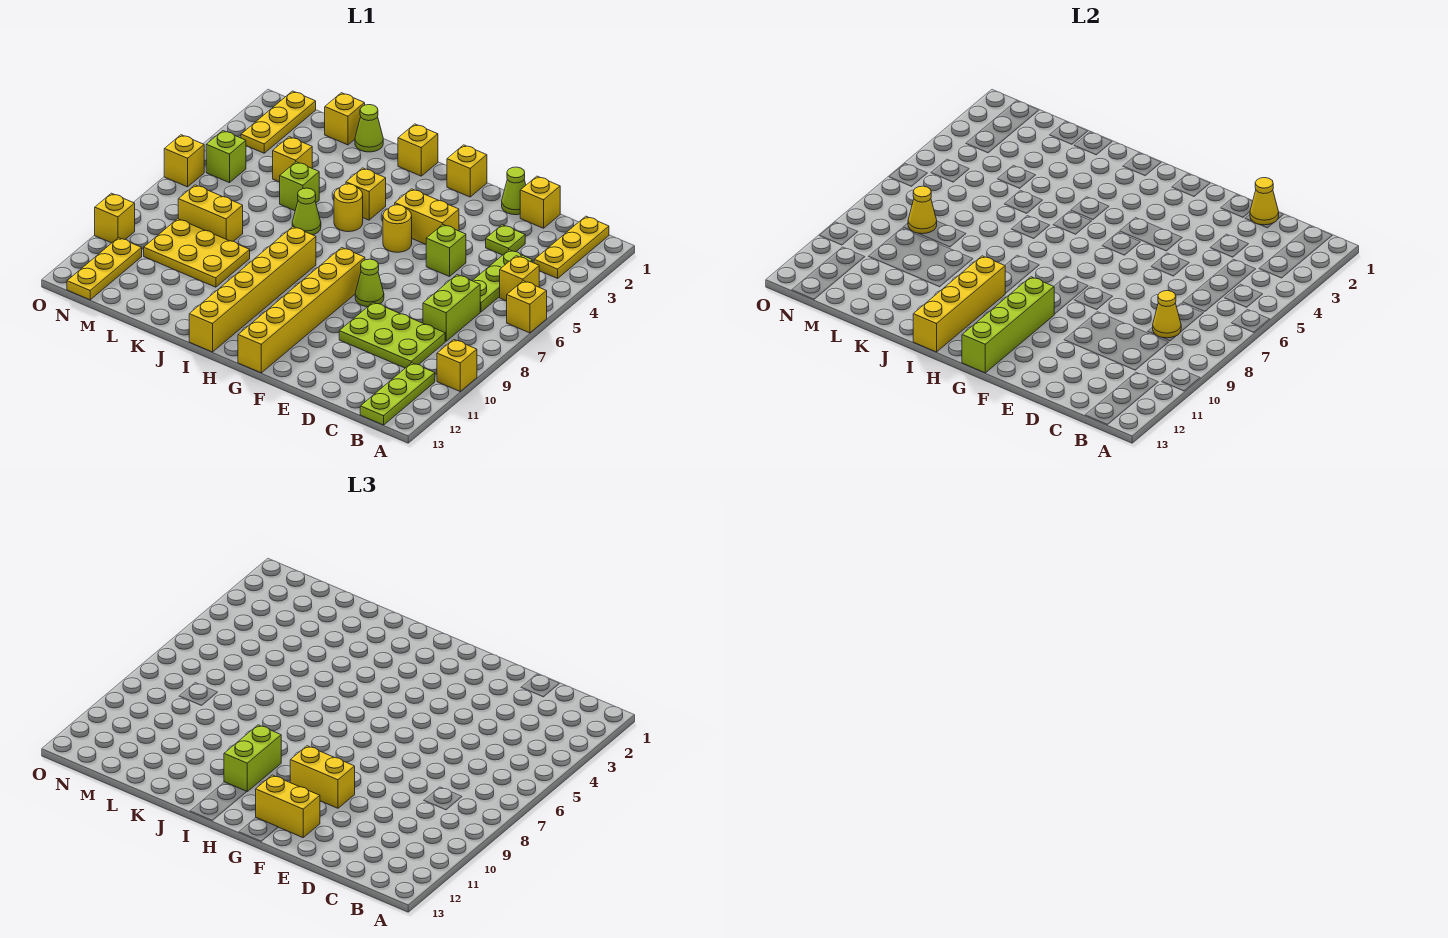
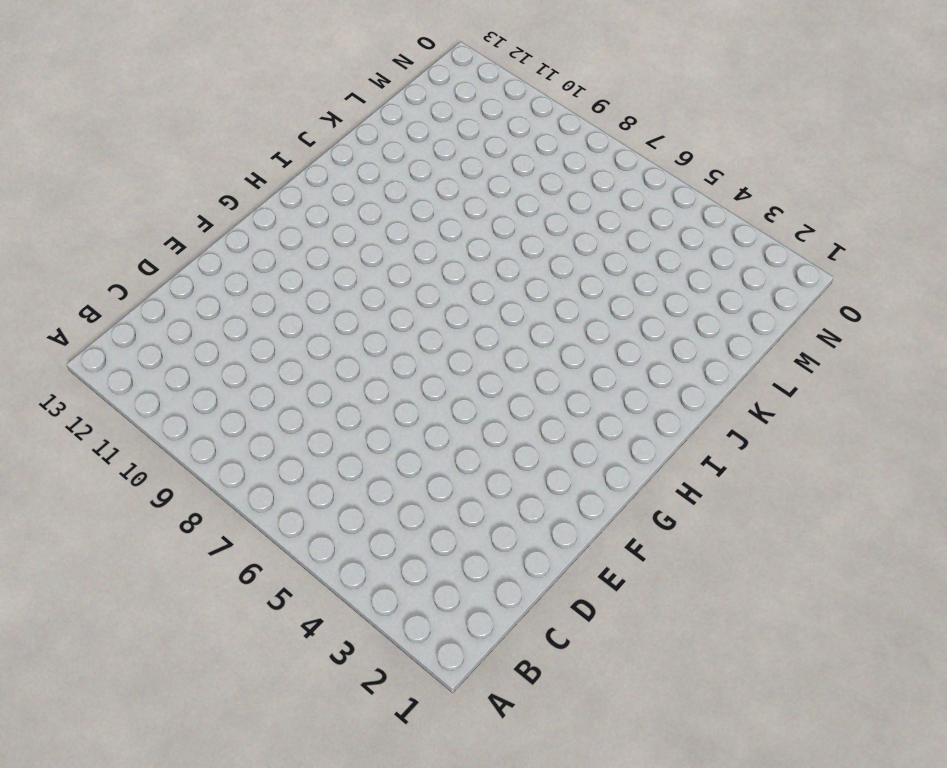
none -> yellow 1x1 brick [507,281,547,333]
none -> yellow 1x1 brick [437,339,477,391]
none -> yellow 1x3 plate [534,216,609,278]
none -> yellow 1x1 brick [500,256,539,301]

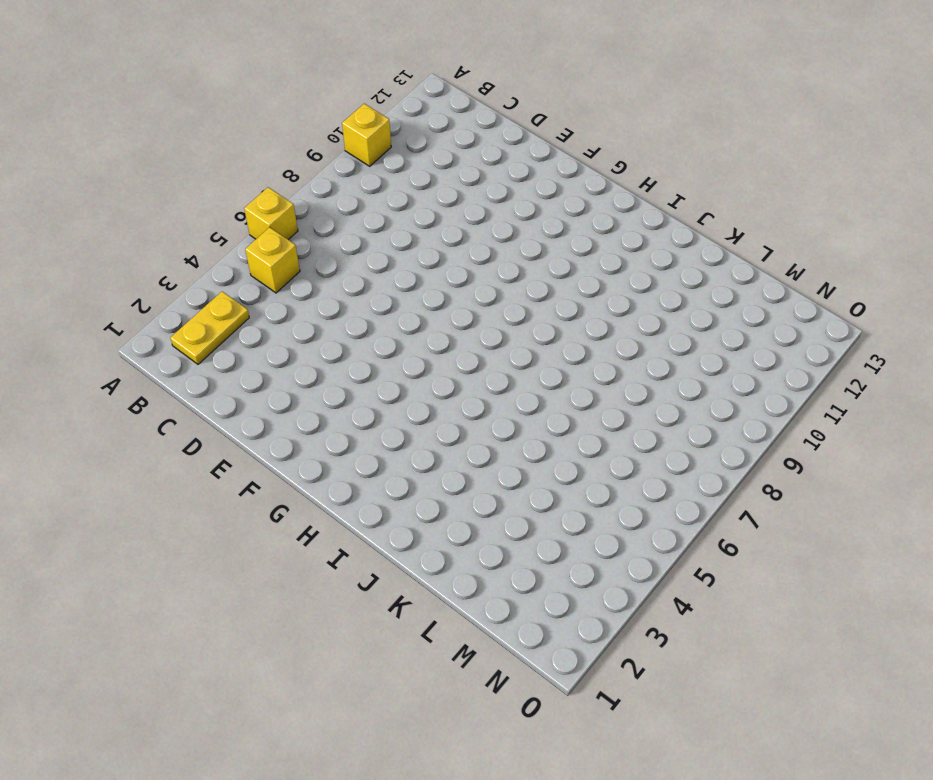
yellow 1x2 plate [170,291,249,364] -> yellow 1x3 plate [534,216,609,278]
none -> lime 1x3 plate [360,363,435,425]
none -> lime 1x3 plate [473,250,532,312]
none -> lime 1x2 brick [423,275,480,341]
none -> lime 2x3 plate [339,302,445,368]

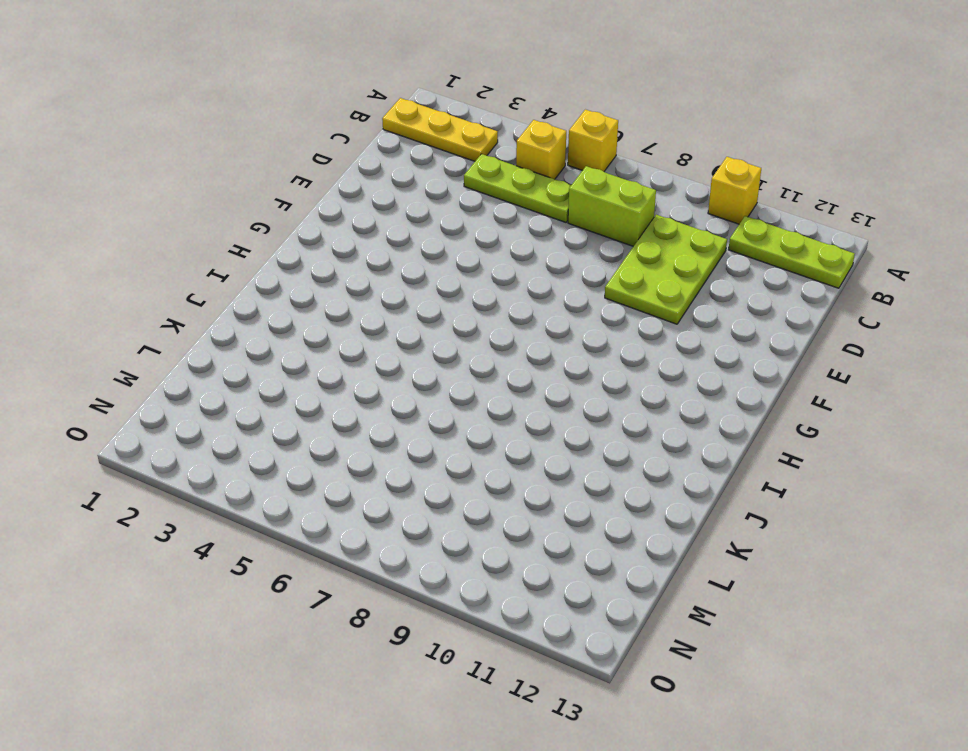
none -> yellow 1x1 brick [520,176,560,228]
none -> lime 1x1 plate [486,225,525,255]
none -> lime 1x1 cone [502,167,526,215]
none -> lime 1x1 brick [426,225,466,277]

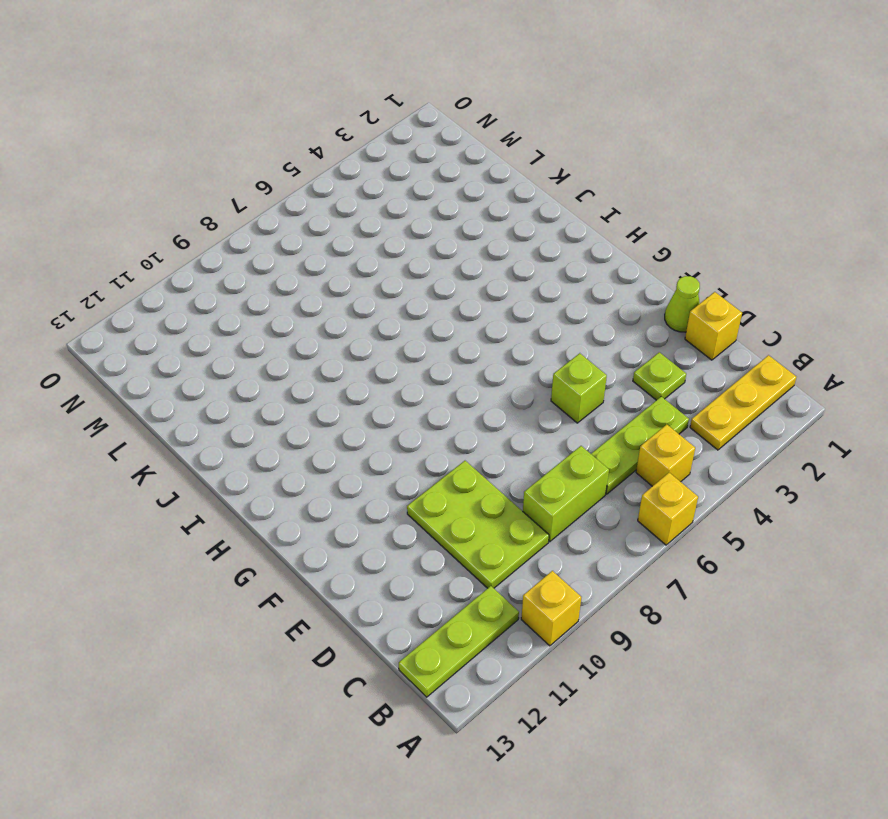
none -> yellow 1x2 brick [395,189,459,244]
none -> lime 1x1 cone [355,259,384,307]
none -> yellow 1x1 brick [447,145,487,197]
none -> yellow 1x1 round brick [383,205,412,252]

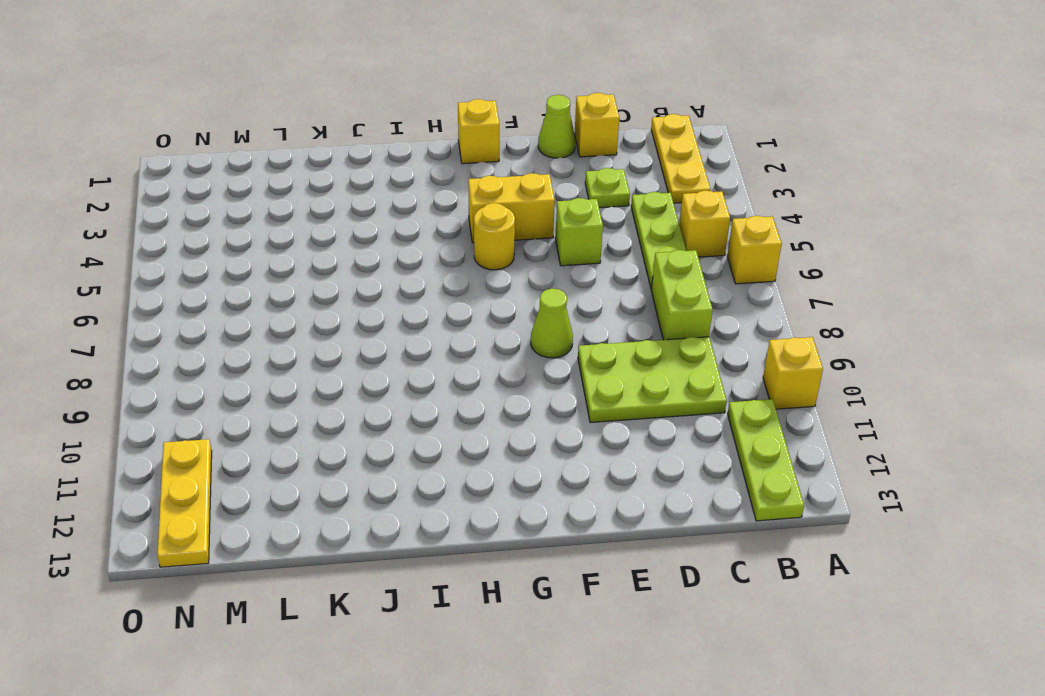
none -> yellow 1x6 brick [238,248,365,373]
none -> yellow 1x1 brick [398,124,438,176]
none -> yellow 1x1 brick [346,168,386,220]
none -> yellow 1x1 round brick [334,184,363,232]

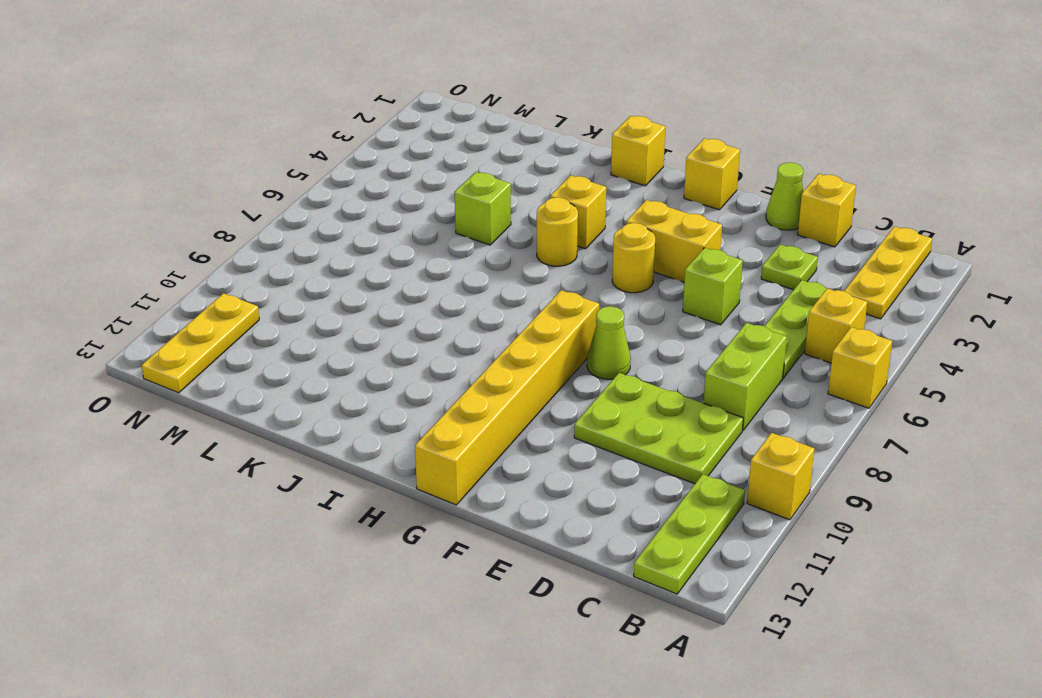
none -> yellow 1x6 brick [189,227,316,352]
none -> lime 1x1 cone [292,188,321,235]
none -> lime 1x1 cone [355,105,383,152]
none -> yellow 2x3 plate [144,219,250,287]

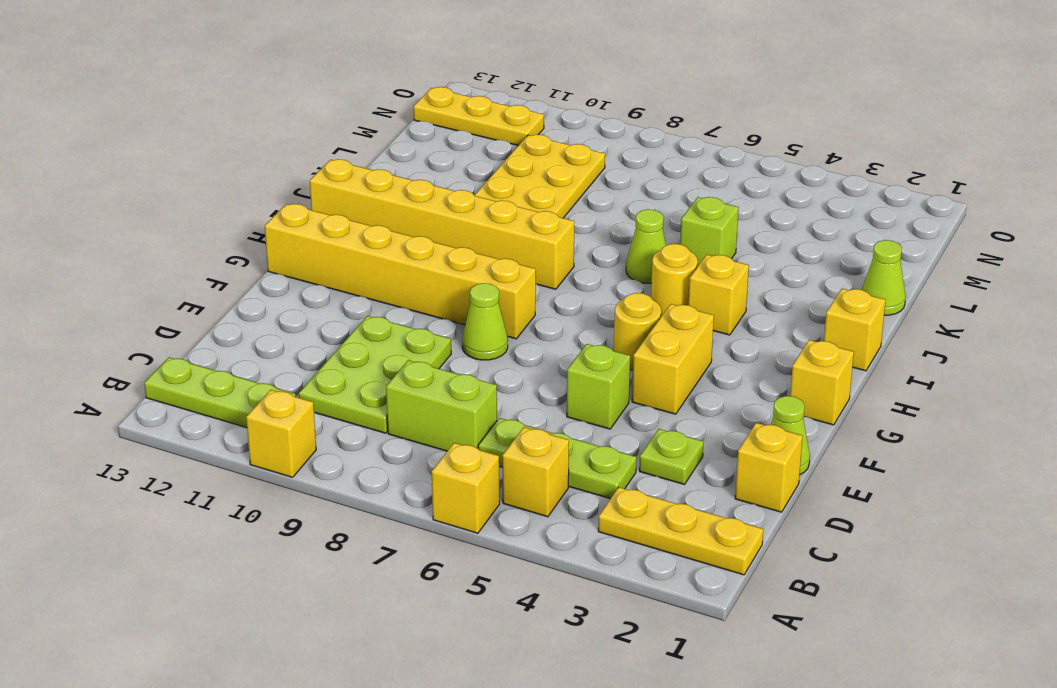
none -> yellow 1x1 brick [325,93,365,145]
none -> yellow 1x1 brick [273,137,312,182]
none -> yellow 1x2 brick [178,185,243,242]
none -> yellow 1x3 plate [241,91,316,153]

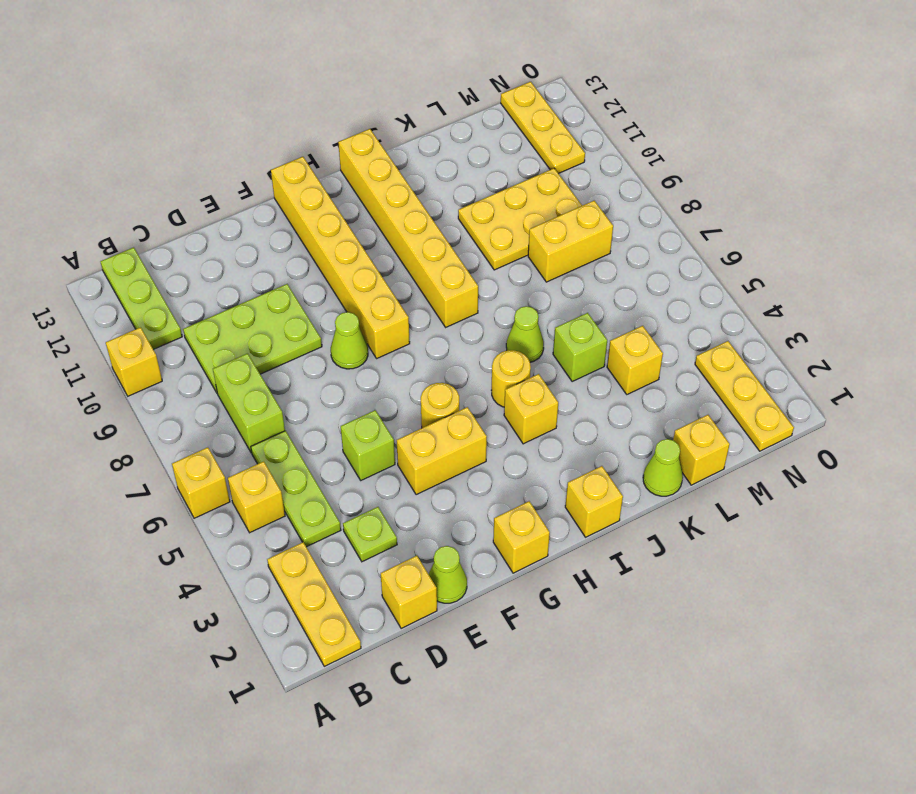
none -> lime 1x1 brick [206,131,246,183]
none -> yellow 1x1 brick [164,135,204,187]
none -> yellow 1x1 brick [95,193,135,243]
none -> yellow 1x1 cone [1153,291,1181,338]

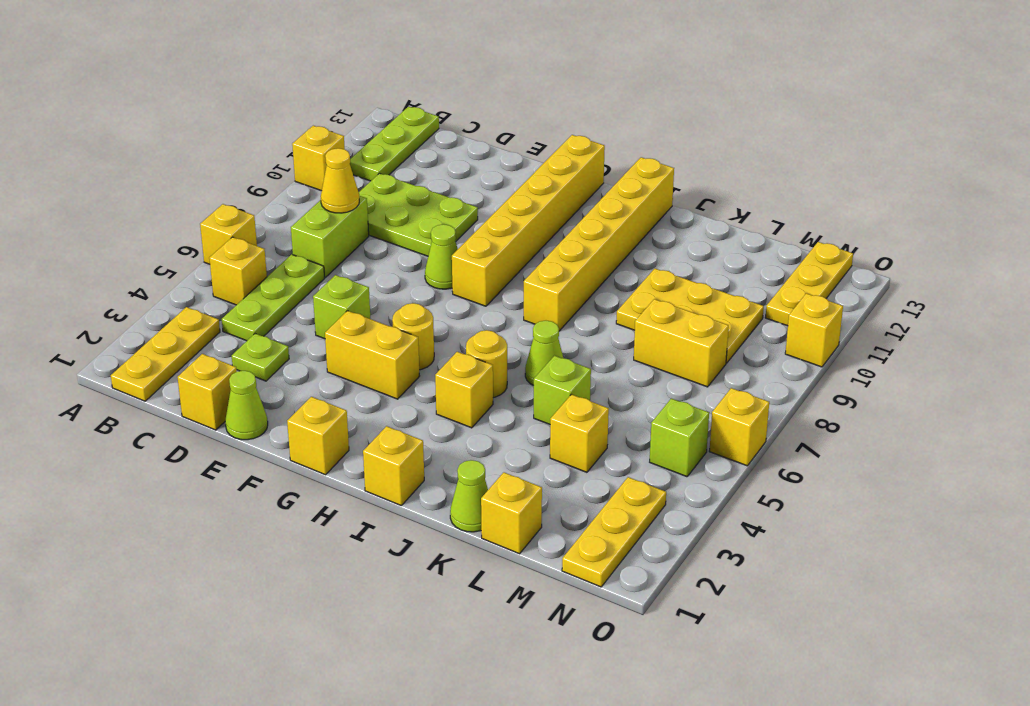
none -> yellow 1x1 cone [1250,178,1279,225]
none -> lime 1x4 brick [962,277,1054,373]
none -> yellow 1x4 brick [913,256,1005,352]
none -> yellow 1x1 cone [908,186,937,234]

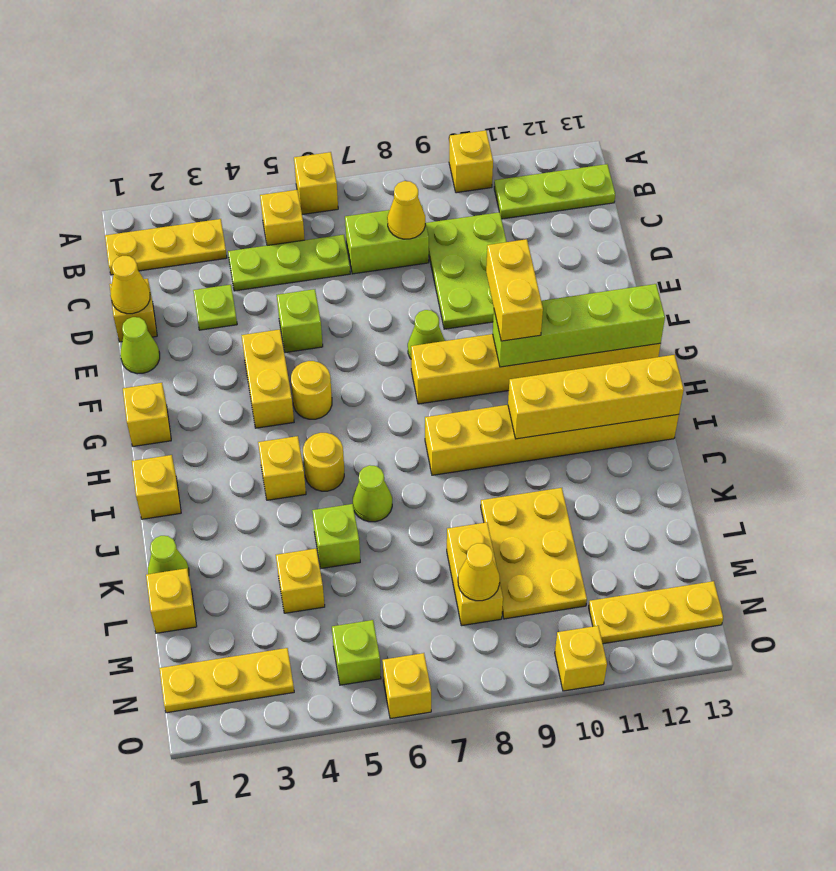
none -> yellow 1x2 brick [256,775,320,838]
none -> lime 1x2 brick [224,725,281,791]

